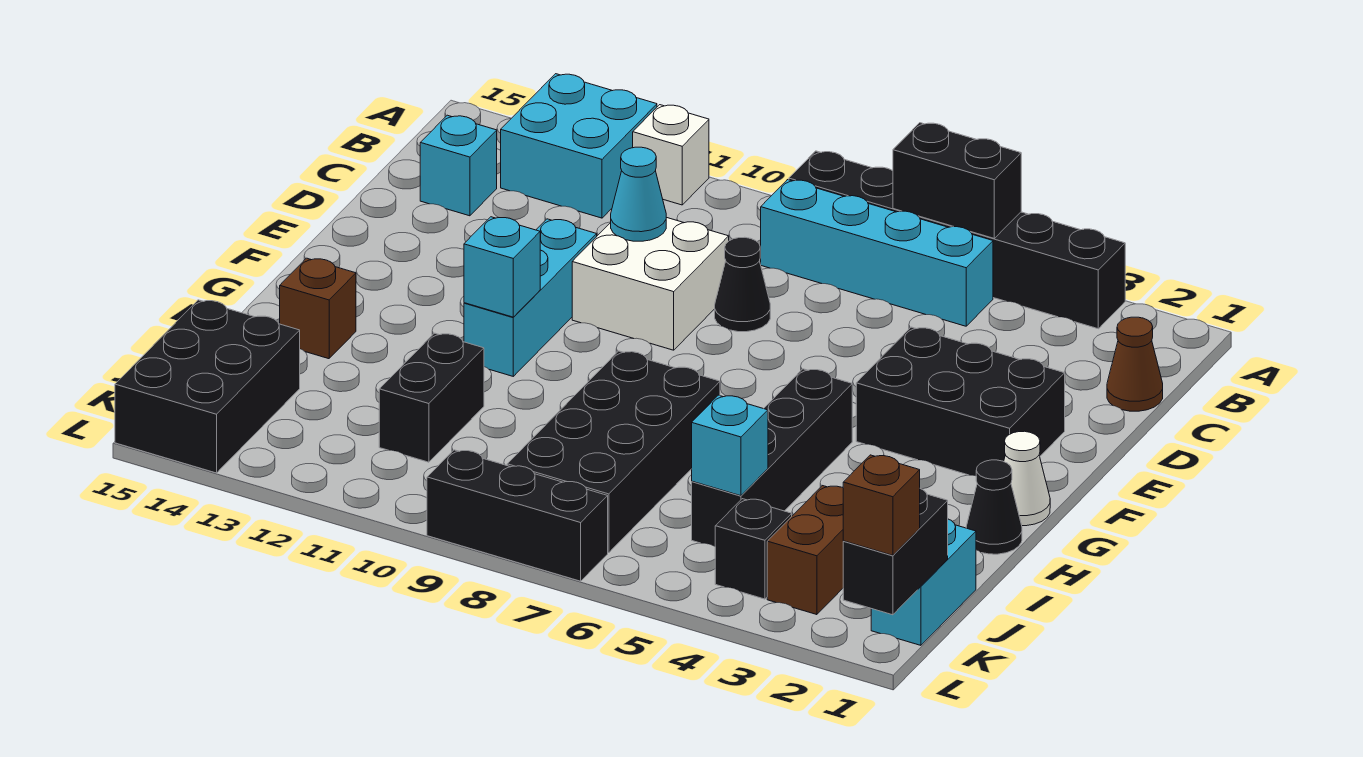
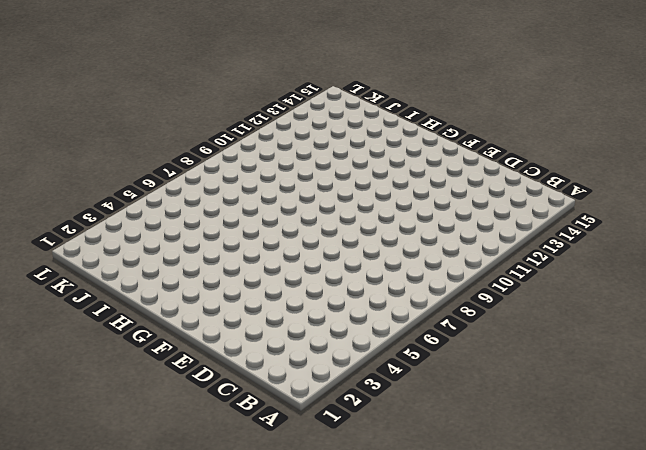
none -> black 1x6 brick [789,151,1125,329]
none -> white 1x1 brick [633,105,709,205]
none -> cyan 2x2 brick [501,74,657,218]

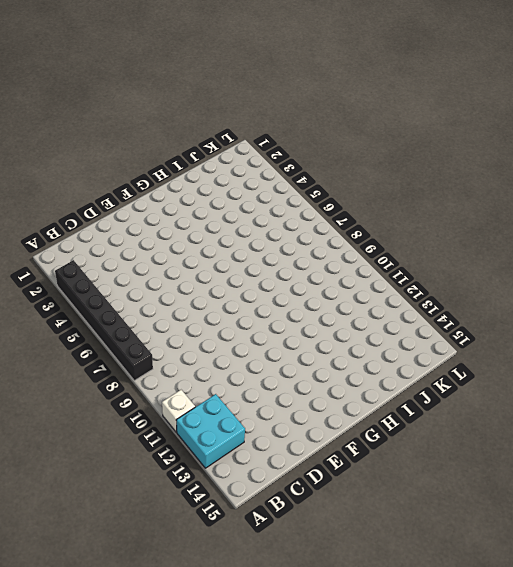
none -> cyan 1x4 brick [761,180,993,326]
none -> brown 1x1 cone [1107,317,1163,411]
none -> cyan 1x1 brick [420,115,497,216]

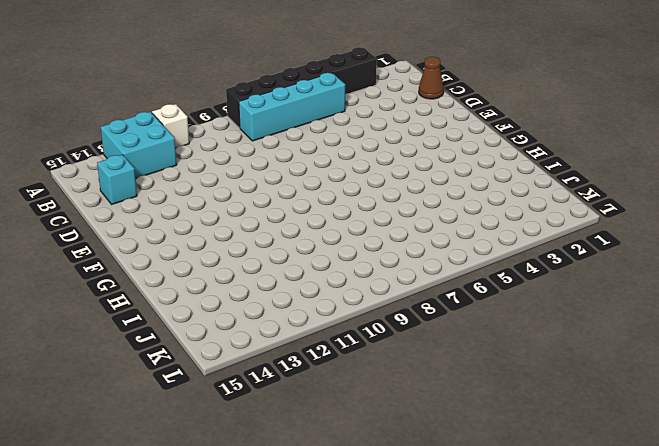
none -> black 1x1 cone [715,237,770,332]
none -> white 2x2 brick [572,217,729,350]
none -> black 2x3 brick [856,327,1065,476]

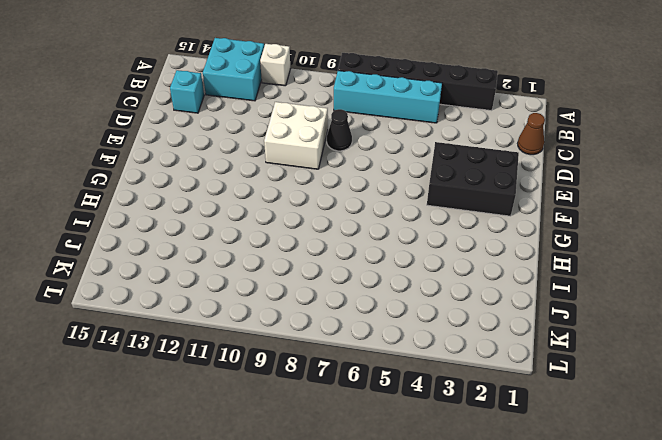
none -> cyan 1x3 brick [464,219,597,376]
none -> white 1x1 cone [1004,431,1050,526]
none -> black 1x4 brick [692,369,852,546]

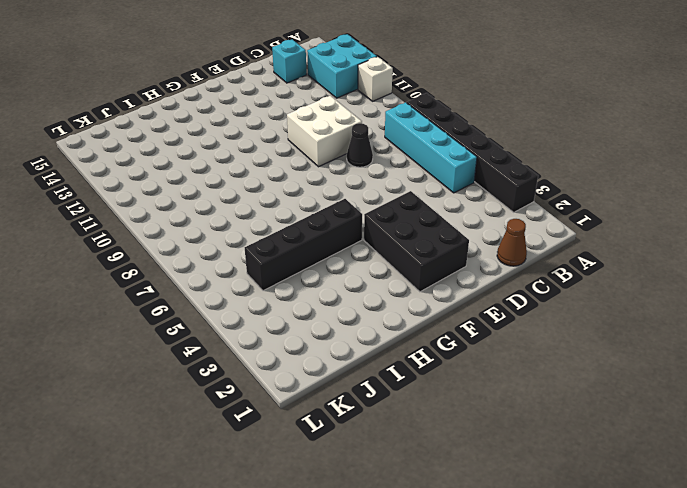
none -> cyan 1x3 brick [464,219,597,376]
none -> white 1x1 cone [1004,431,1050,526]
none -> black 1x1 cone [966,460,1022,554]

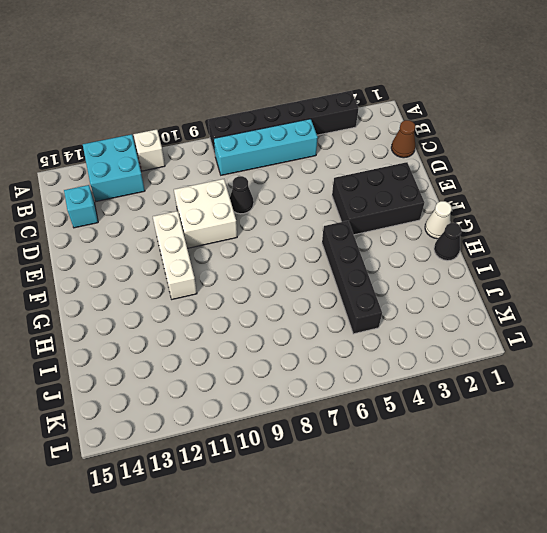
white 1x3 brick [153,211,197,299] -> cyan 1x3 brick [464,219,597,376]
none -> black 2x4 brick [507,351,720,553]
none -> brown 1x1 brick [280,258,356,359]
none -> black 1x2 brick [379,333,484,462]

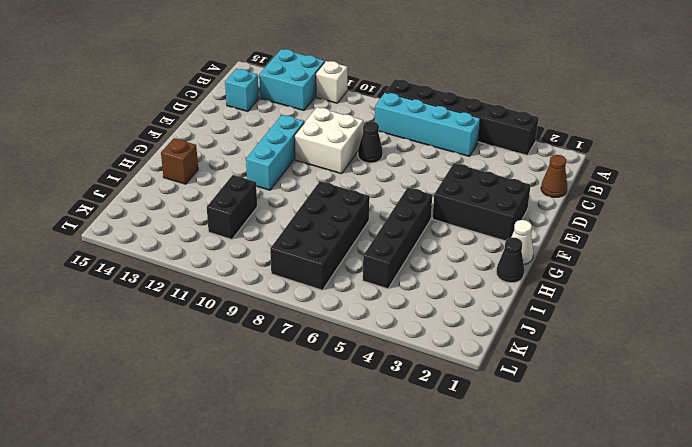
none -> cyan 1x2 brick [871,519,976,645]
none -> brown 1x2 brick [767,486,844,615]
none -> black 2x3 brick [115,300,300,473]

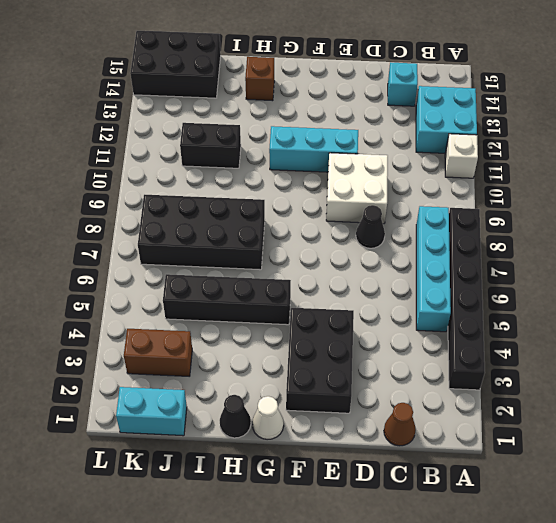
none -> black 1x1 brick [715,499,792,599]
none -> black 1x3 brick [427,450,608,581]
none -> black 1x2 brick [893,123,1021,238]

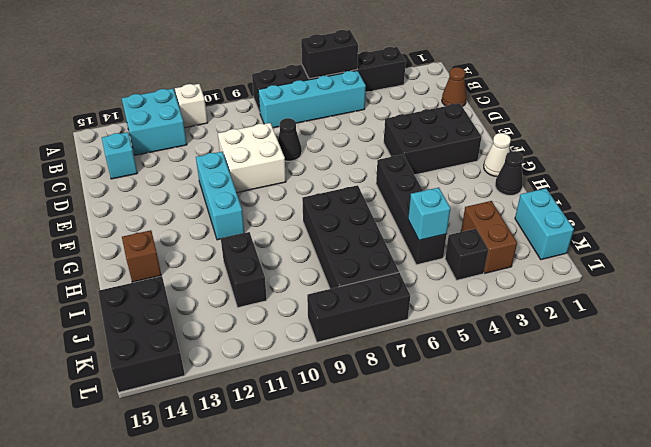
none -> cyan 1x1 cone [611,147,666,241]
none -> cyan 1x1 brick [464,217,540,317]
none -> black 1x2 brick [843,489,948,615]

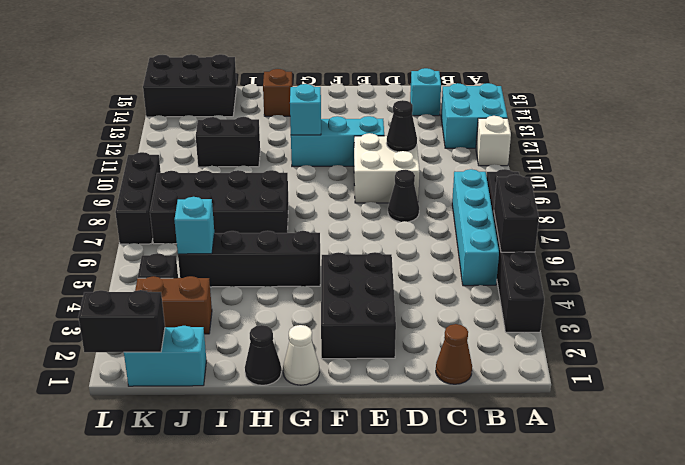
black 1x1 cone [386,100,417,152] -> cyan 1x1 cone [611,147,666,241]
none -> brown 1x1 brick [843,455,920,555]

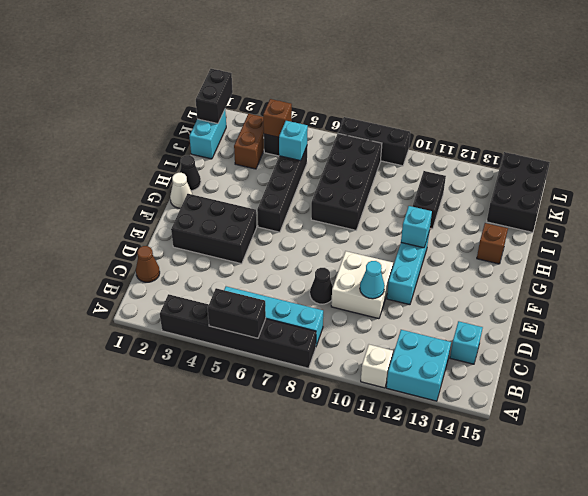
brown 1x1 brick [263,99,292,137] -> brown 1x1 brick moved to [843,455,920,555]

